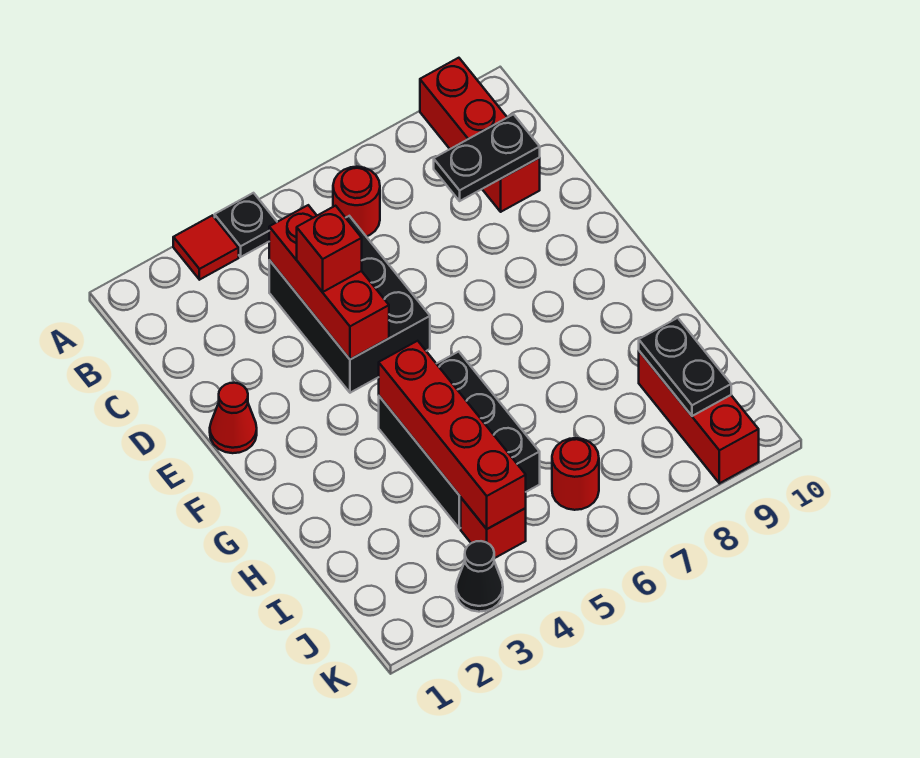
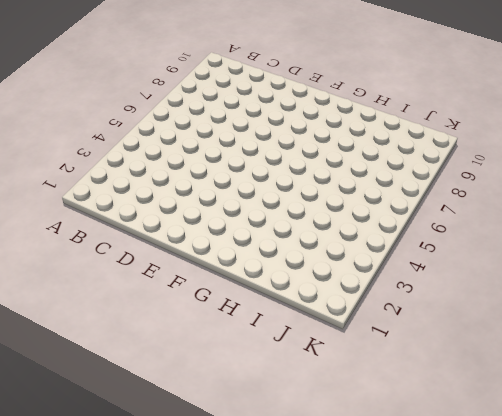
none -> red 1x1 tile [173,215,239,280]
none -> black 1x1 plate [215,193,277,257]
none -> red 1x3 brick [420,58,540,212]

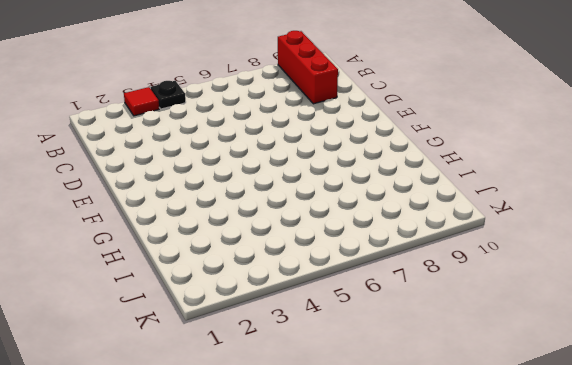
none -> red 1x1 round brick [333,167,380,236]
none -> black 2x3 brick [269,216,430,393]
none -> red 1x1 cone [210,383,257,453]

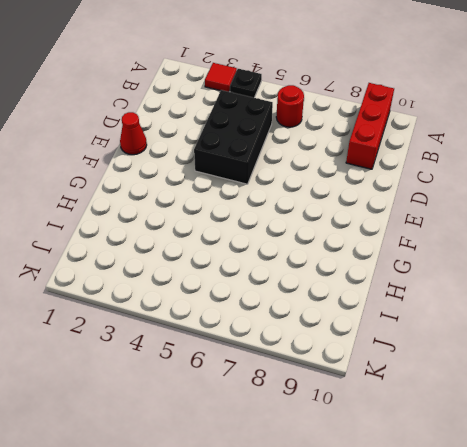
none -> black 2x3 brick [379,352,540,528]
none -> red 1x3 brick [639,351,759,483]
none -> red 1x1 brick [461,498,526,558]

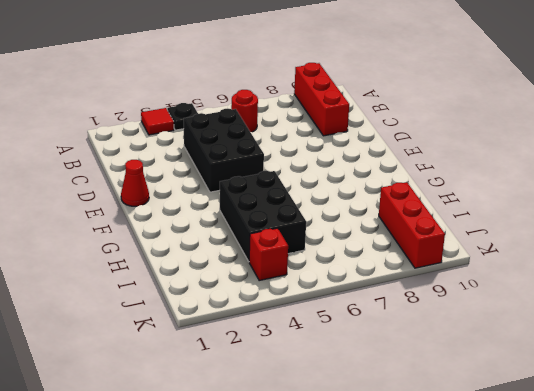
none -> red 1x1 round brick [552,438,599,510]
none -> black 1x1 cone [456,541,503,612]
none -> red 1x3 brick [269,205,389,359]

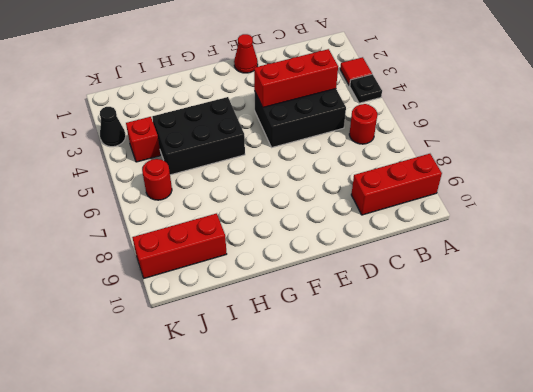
none -> black 1x2 plate [434,114,540,201]
none -> red 1x4 brick [379,341,526,529]
none -> black 1x2 plate [639,318,731,416]

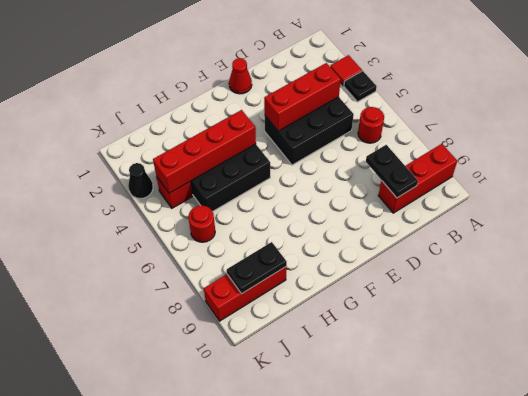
none -> red 1x1 brick [297,206,362,292]

